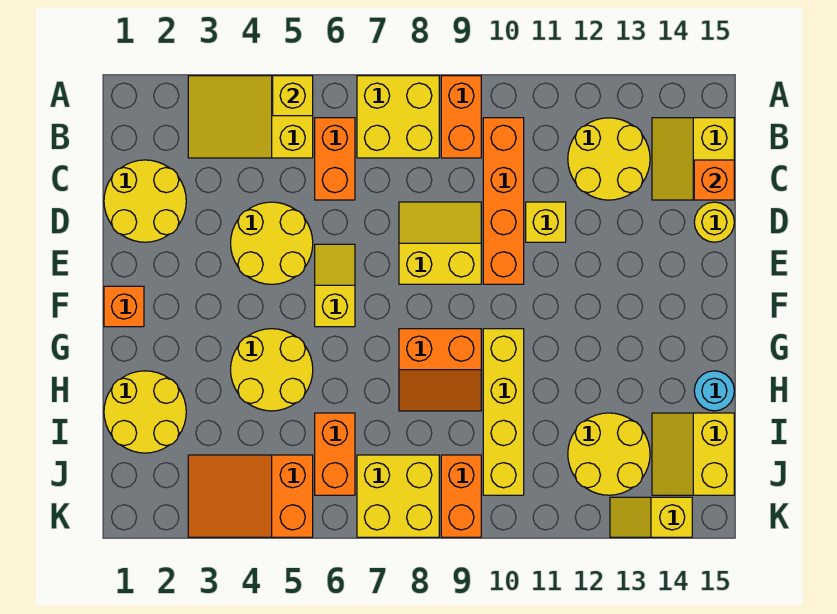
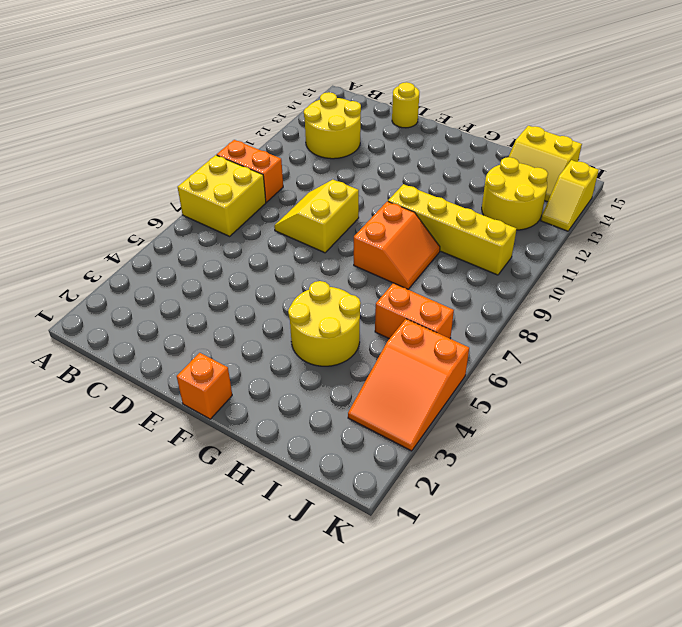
none -> yellow 2x3 slope [188,76,313,158]
none -> orange 1x2 brick [315,118,355,200]
none -> orange 1x4 brick [483,118,524,284]

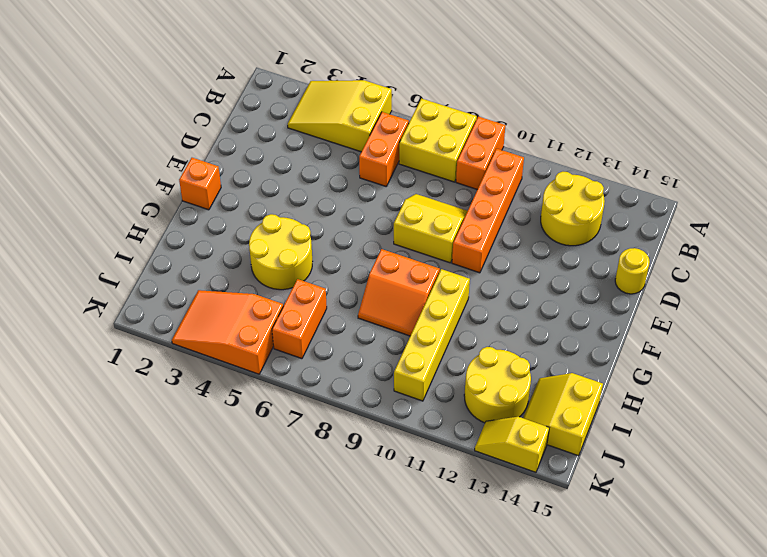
none -> yellow 2x2 slope [652,118,734,200]
none -> yellow 2x2 round brick [104,160,186,242]
none -> yellow 2x2 round brick [231,202,313,284]

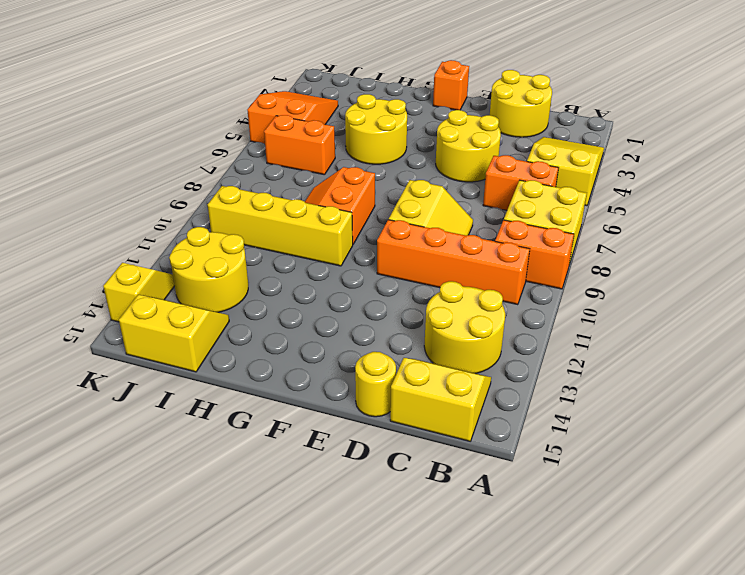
none -> yellow 1x1 brick [526,202,566,242]
none -> yellow 1x2 slope [315,244,355,327]
none -> yellow 2x2 round brick [104,371,186,453]

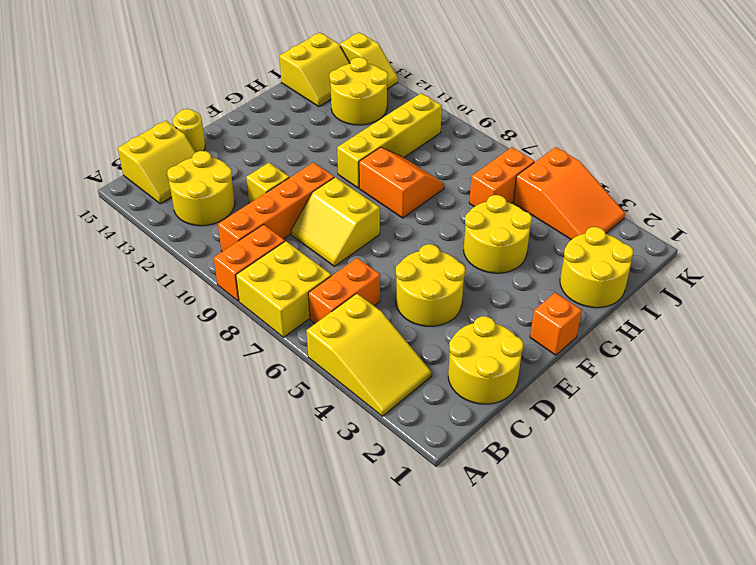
none -> yellow 1x2 slope [315,244,355,327]
none -> cyan 1x1 round brick [694,371,734,411]
none -> yellow 2x2 brick [357,455,439,537]

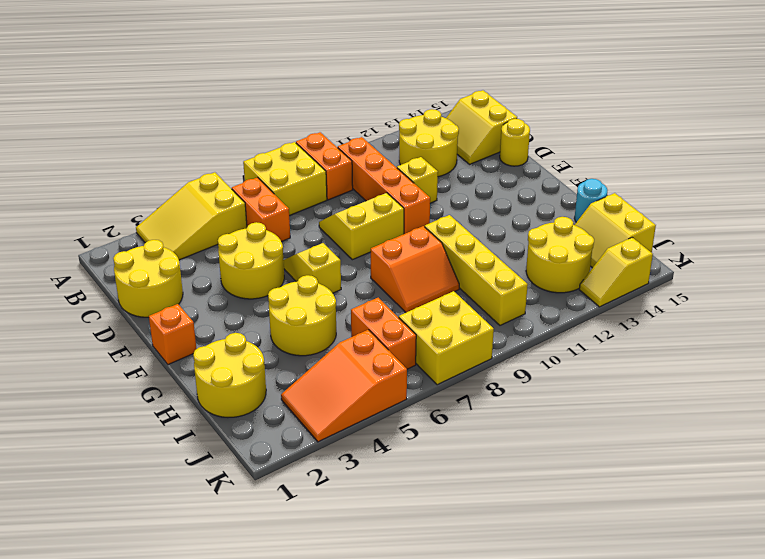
none -> orange 1x2 brick [441,455,481,537]
none -> yellow 1x1 brick [273,76,313,116]
none -> orange 1x1 brick [694,160,734,200]

